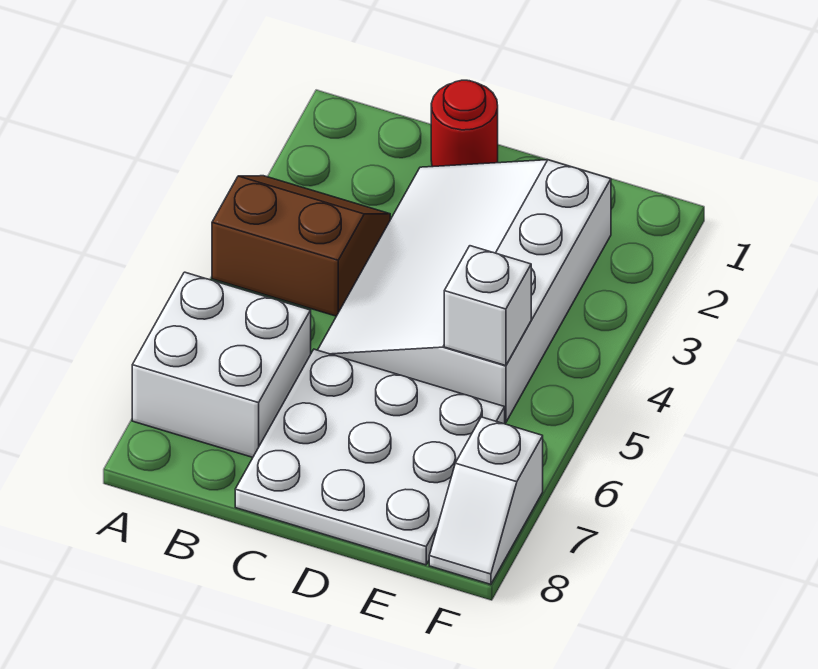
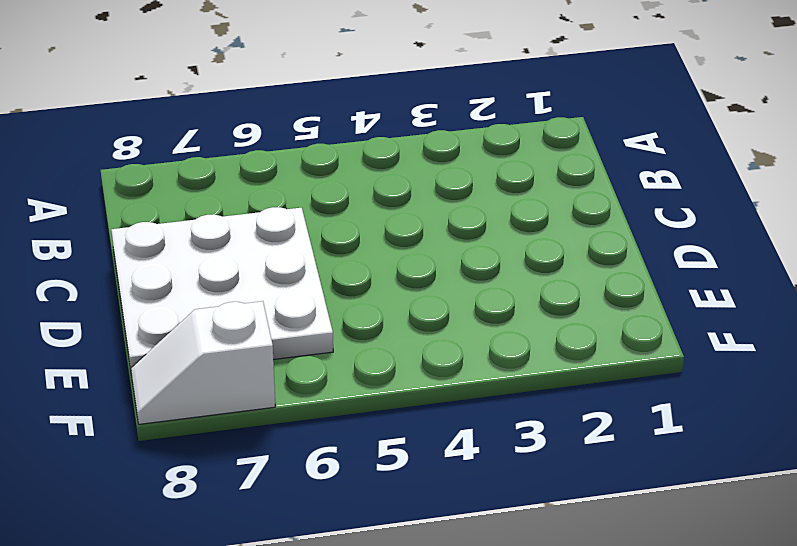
none -> brown 2x2 slope [212,176,390,316]
none -> white 2x2 brick [132,272,311,457]

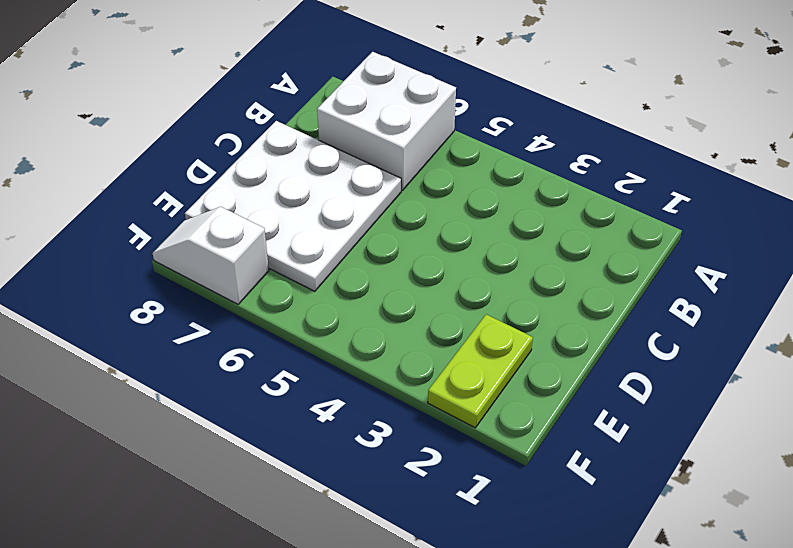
lime 1x2 plate [428,314,533,428] -> white 3x4 slope [318,160,611,423]
none -> brown 2x2 slope [212,176,390,316]
none -> red 1x1 round brick [431,80,498,167]

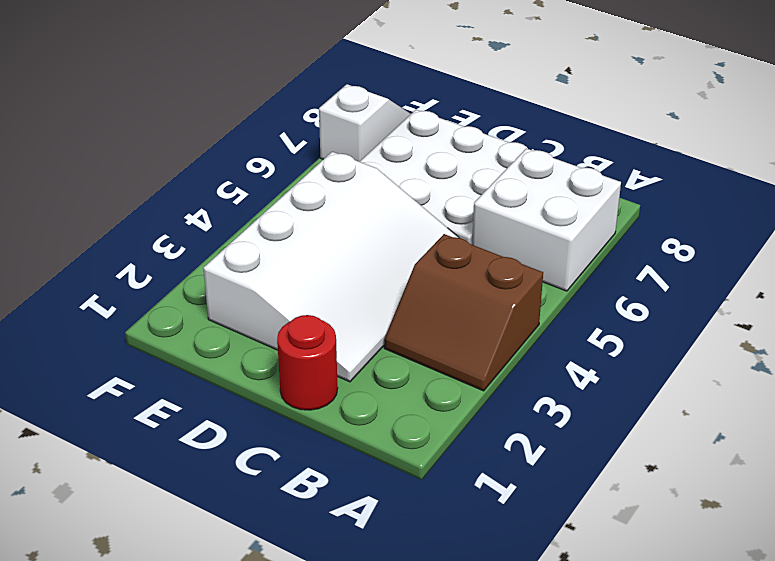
none -> white 1x1 brick [444,246,531,366]

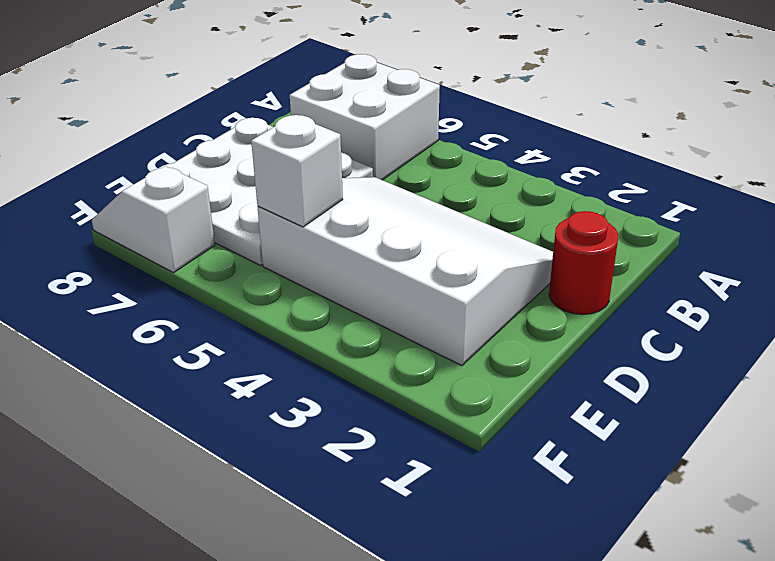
none -> brown 2x2 slope [212,176,390,316]

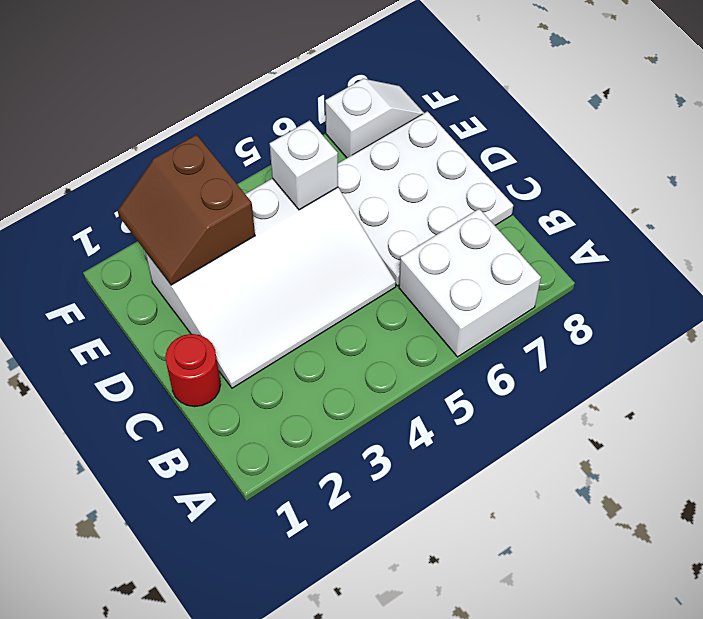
brown 2x2 slope [118,135,255,285] -> brown 2x2 slope moved to [212,176,390,316]

